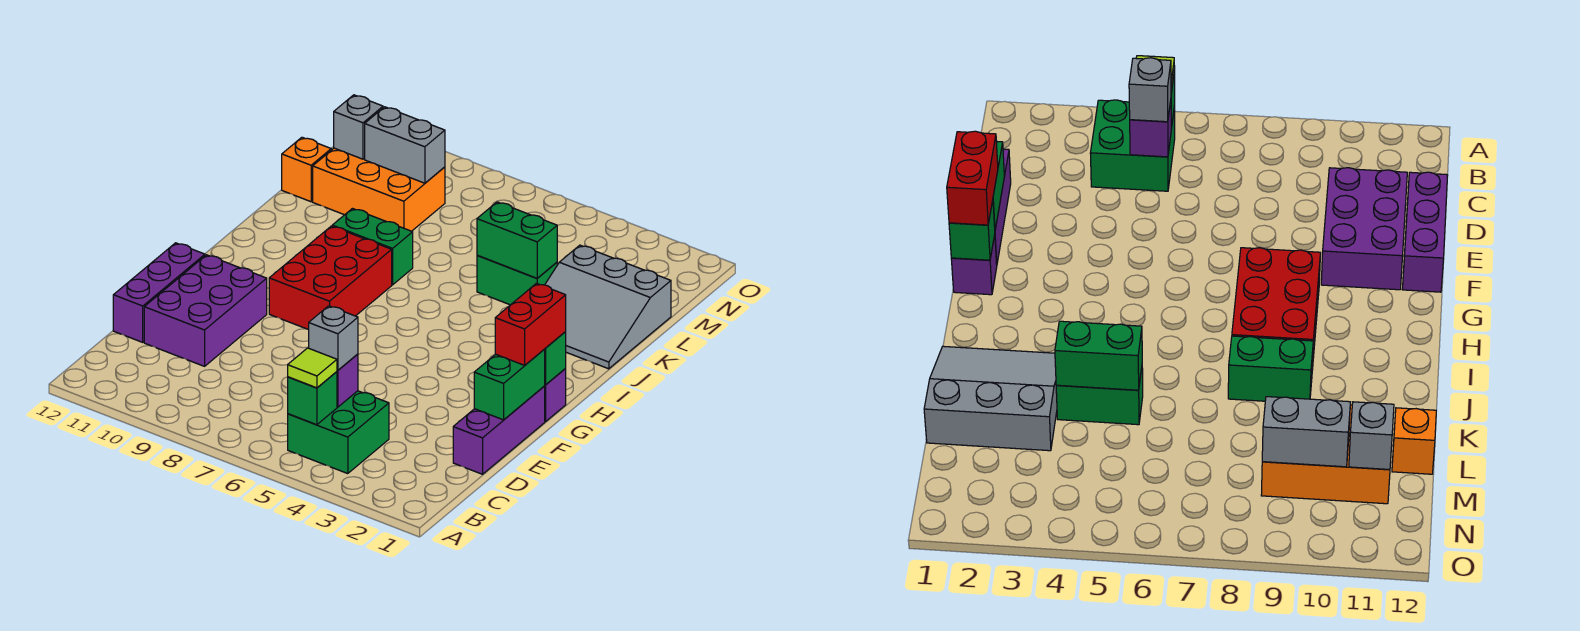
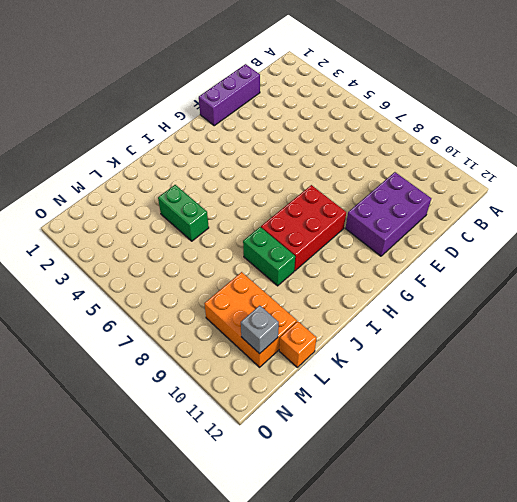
none -> green 2x2 brick [288,391,389,474]
none -> purple 1x3 brick [113,243,205,342]
none -> purple 1x1 brick [545,369,566,421]

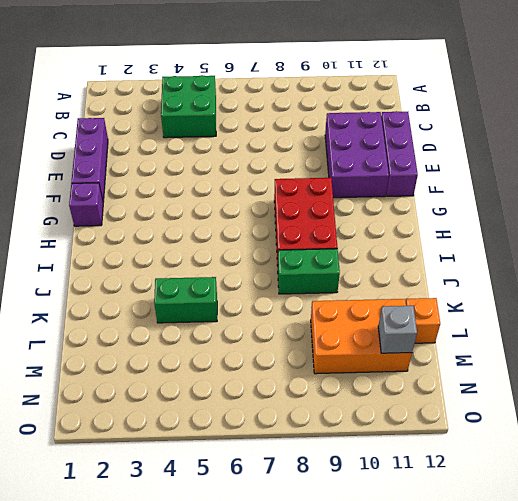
none -> grey 3x3 slope [545,245,671,369]
none -> green 1x1 brick [288,372,337,425]
none -> purple 1x1 brick [337,354,358,407]

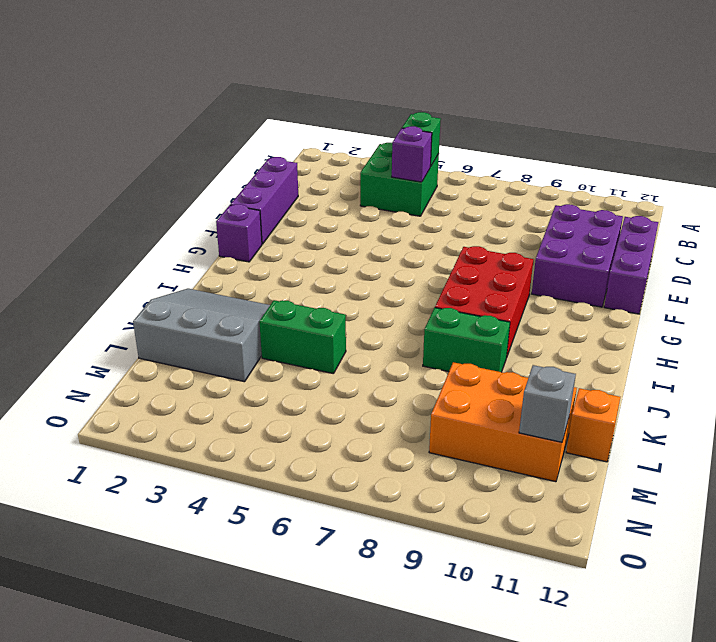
none -> green 1x2 brick [474,349,545,420]
none -> green 1x1 brick [545,332,566,385]
none -> green 1x2 brick [477,202,557,278]

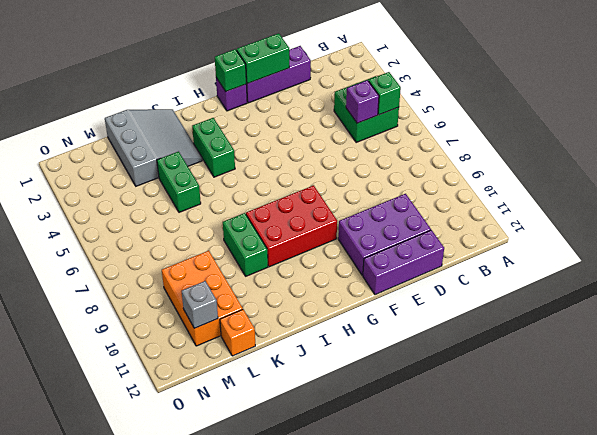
green 1x2 brick [192,118,235,177] -> green 1x2 brick moved to [477,202,557,278]
none -> grey 1x2 brick [365,107,445,183]
none -> lime 1x1 tile [288,348,337,388]
none -> grey 1x1 brick [309,306,358,370]

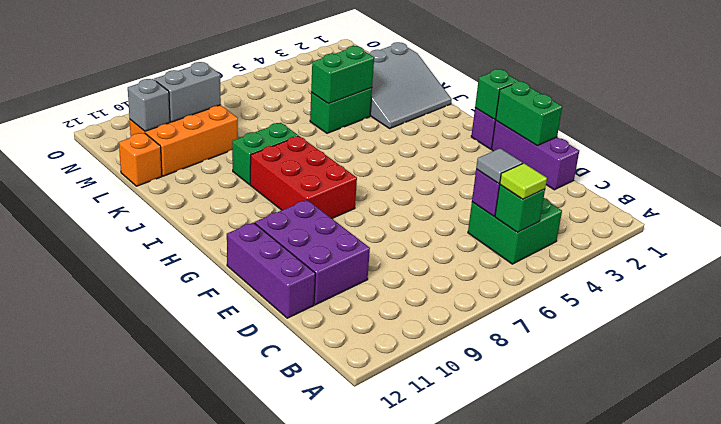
grey 1x1 tile [476,148,523,183] -> grey 1x1 brick [309,306,358,370]
none -> red 1x2 brick [495,283,566,365]

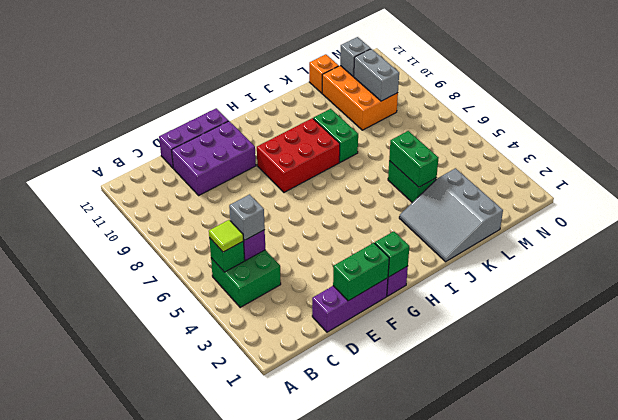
none -> red 1x2 brick [495,283,566,365]

